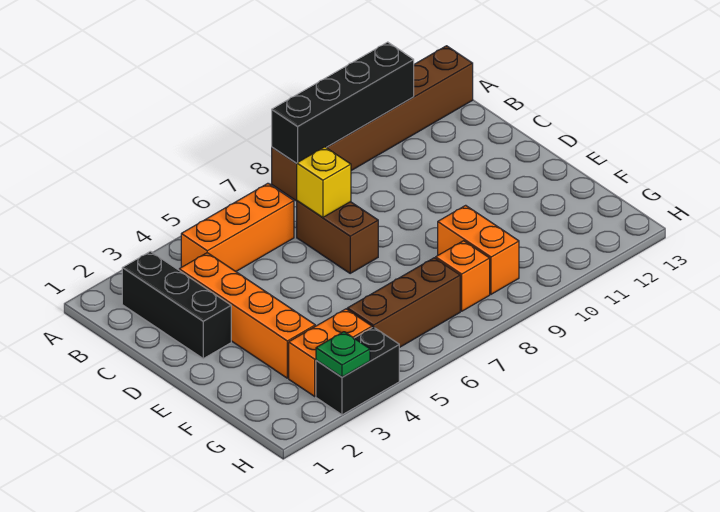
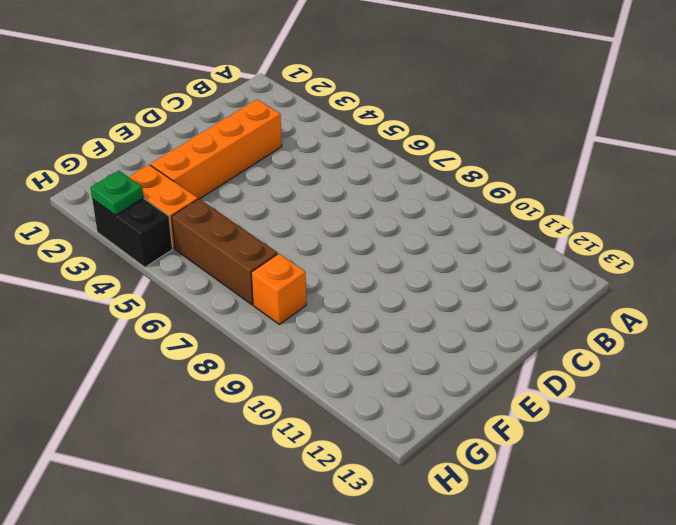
none -> brown 1x6 brick [272,46,473,201]
none -> black 1x3 brick [122,251,231,359]
none -> orange 1x3 brick [181,183,294,271]

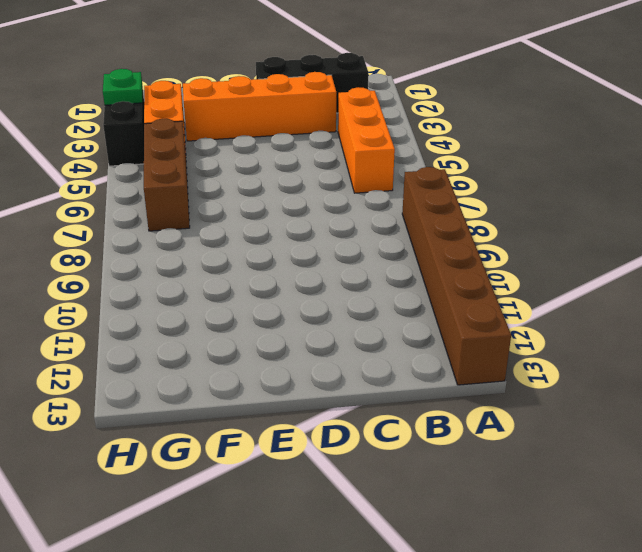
none -> brown 1x2 brick [297,201,378,273]
none -> orange 1x2 brick [438,205,519,294]
none -> orange 1x1 brick [436,241,490,311]

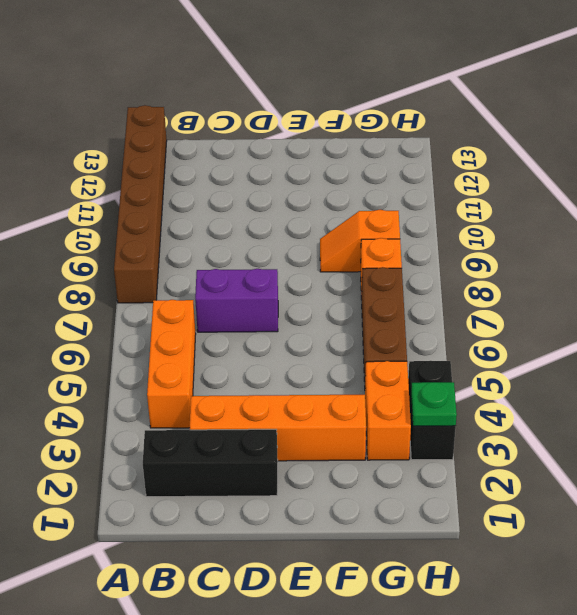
purple 1x2 brick [195,269,278,332] -> brown 1x2 brick [297,201,378,273]
orange 1x2 slope [320,210,400,272] -> orange 1x2 brick [438,205,519,294]
none -> black 1x4 brick [272,42,414,163]
none -> yellow 1x1 brick [297,147,351,217]

